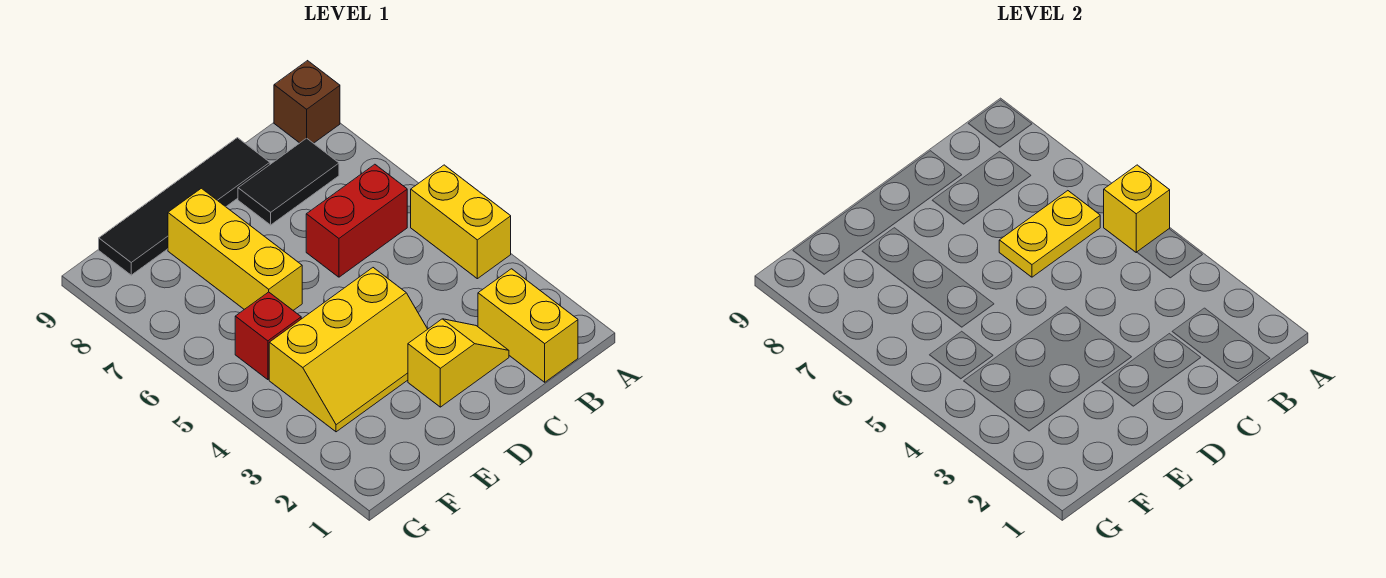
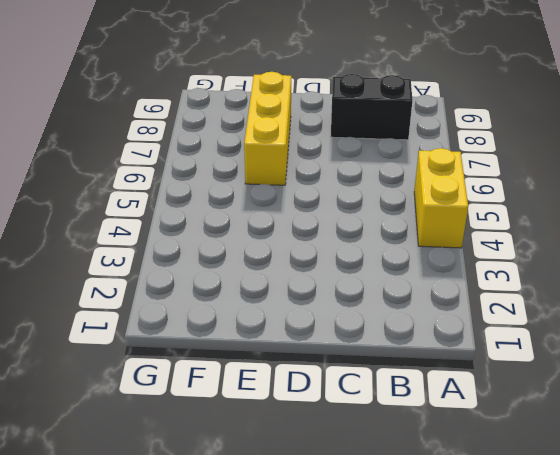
black 1x2 brick [331,74,412,140] -> black 1x2 tile [238,138,339,225]
none -> brown 1x1 brick [274,61,340,143]
none -> yellow 1x2 brick [478,269,578,382]
none -> red 1x2 brick [306,164,407,277]

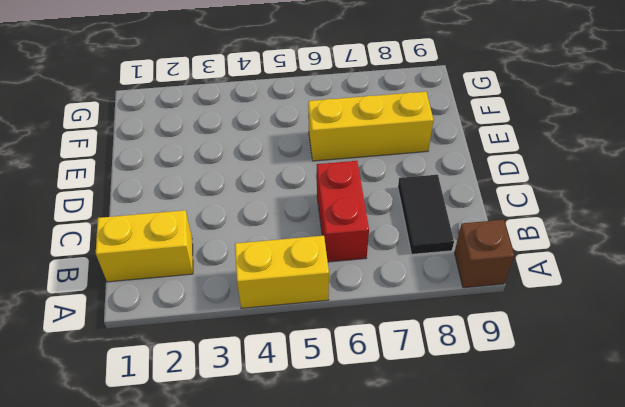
none -> yellow 1x2 slope [408,319,509,407]
none -> black 1x4 tile [99,138,270,275]
none -> yellow 2x3 slope [269,268,427,432]

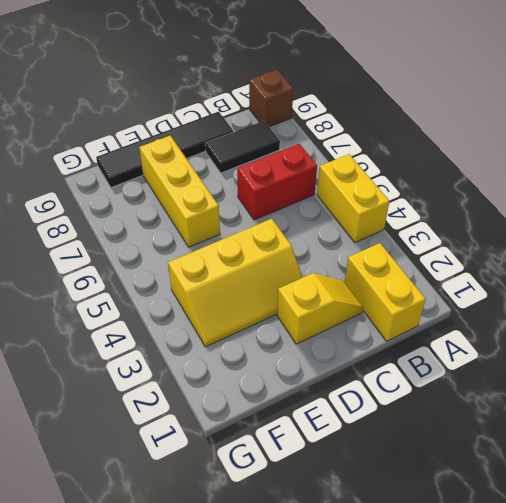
none -> red 1x1 brick [235,292,301,380]
none -> yellow 1x1 brick [1104,165,1170,252]
none -> yellow 1x2 plate [999,191,1100,277]

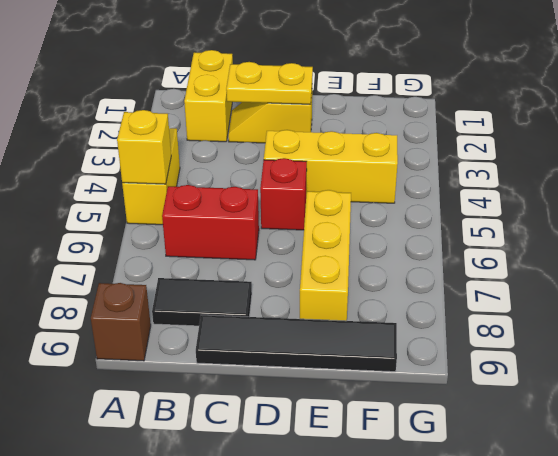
yellow 1x2 plate [226,62,313,104] -> yellow 1x2 plate moved to [999,191,1100,277]
red 1x1 brick [260,158,307,230] -> red 1x1 brick moved to [235,292,301,380]

